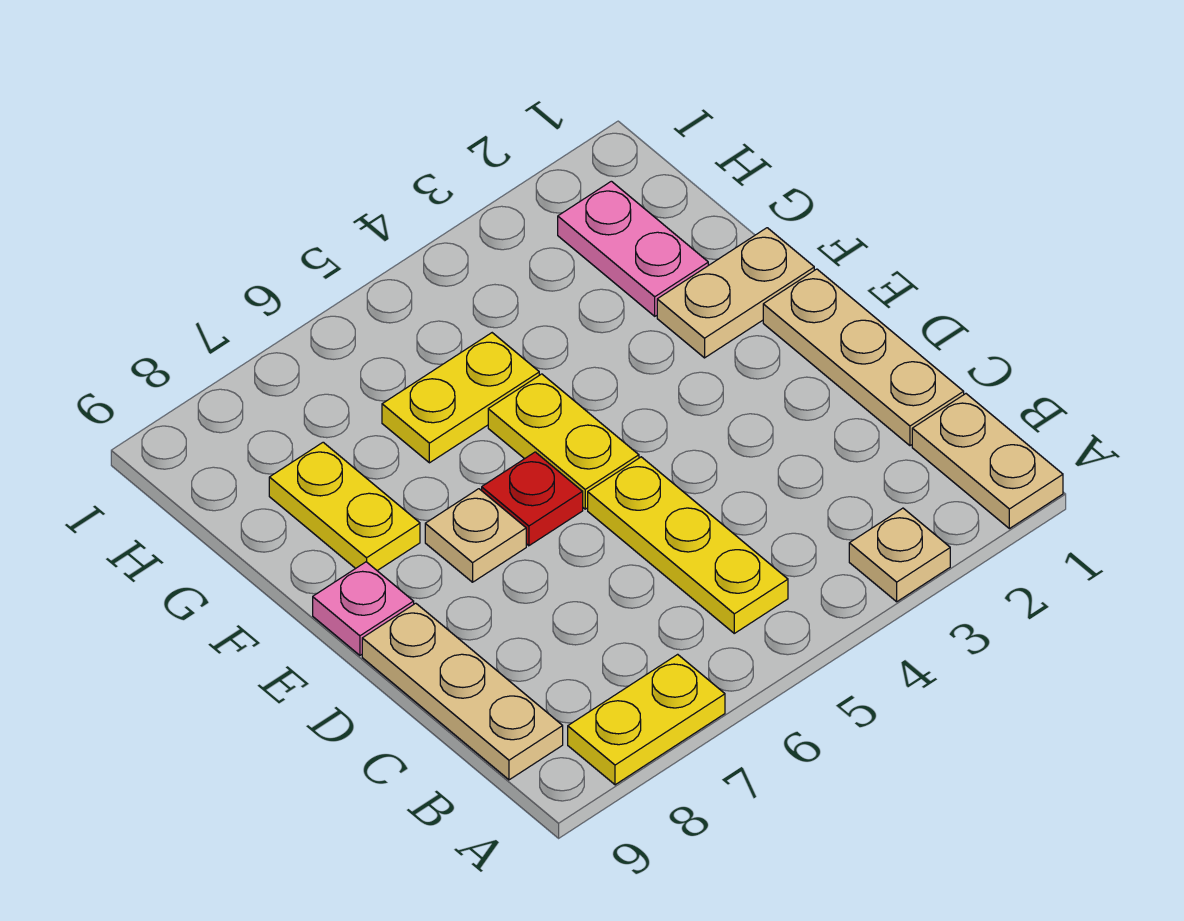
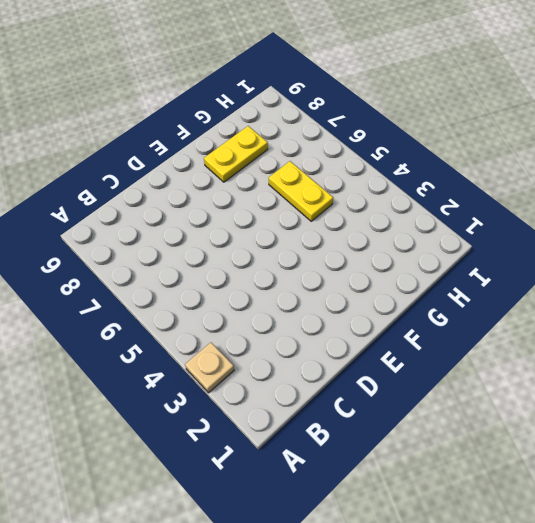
none -> tan 1x2 plate [912,394,1063,529]
none -> yellow 1x2 plate [568,654,725,785]
none -> yellow 1x3 plate [588,457,788,633]

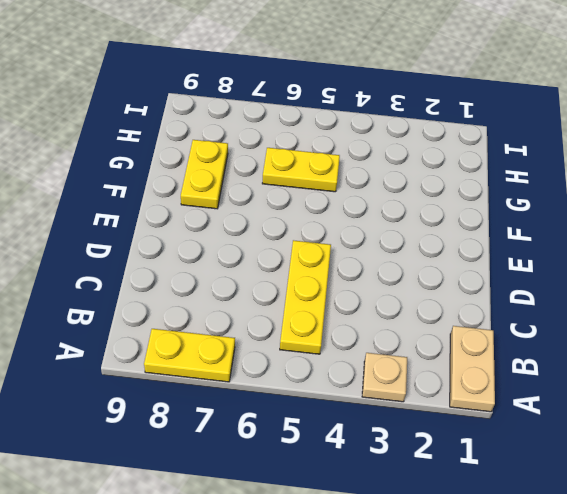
none -> tan 1x3 plate [362,603,563,780]
none -> tan 1x3 plate [763,269,964,446]
none -> yellow 1x2 plate [488,374,639,509]

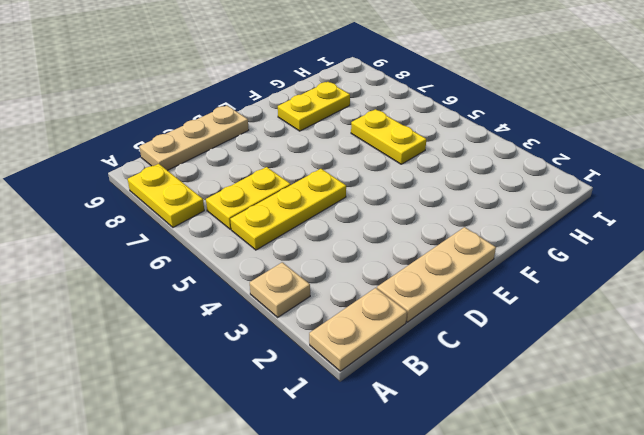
yellow 1x2 plate [206,167,291,229] -> yellow 1x2 plate moved to [488,374,639,509]
none -> red 1x1 plate [482,452,583,546]
none -> tan 1x1 plate [425,489,526,582]
none -> pink 1x1 plate [313,562,414,655]

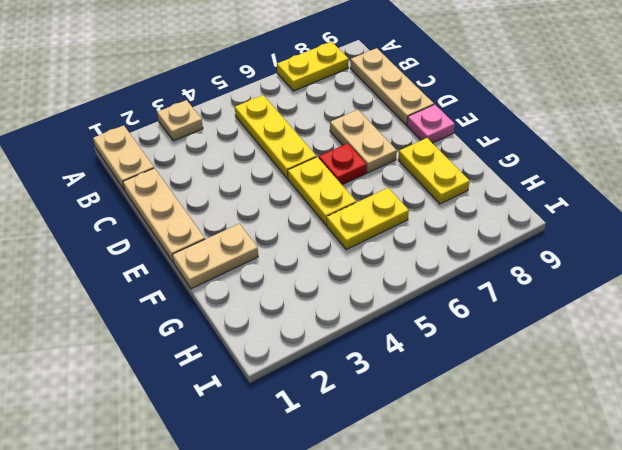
tan 1x2 plate [330,110,397,173] -> tan 1x1 plate [425,489,526,582]
none -> pink 1x2 plate [558,181,708,316]

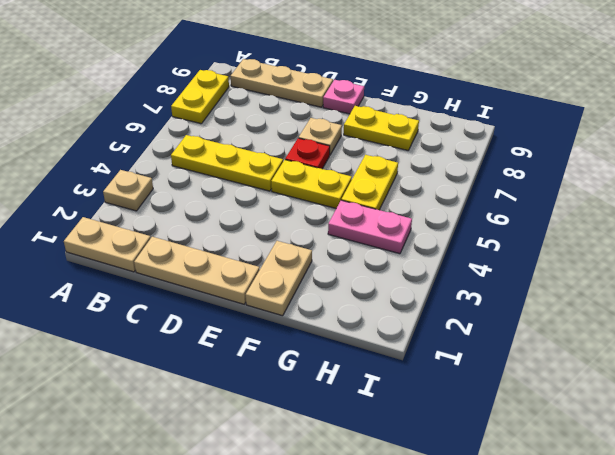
pink 1x2 plate [328,200,412,254] -> pink 1x2 plate moved to [558,181,708,316]

